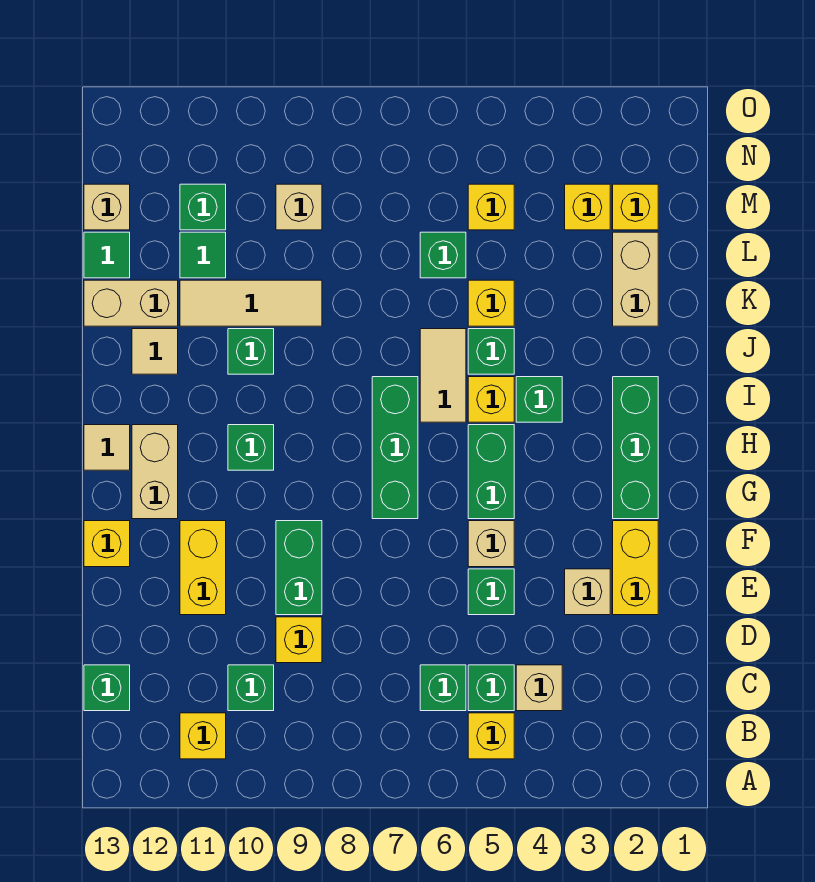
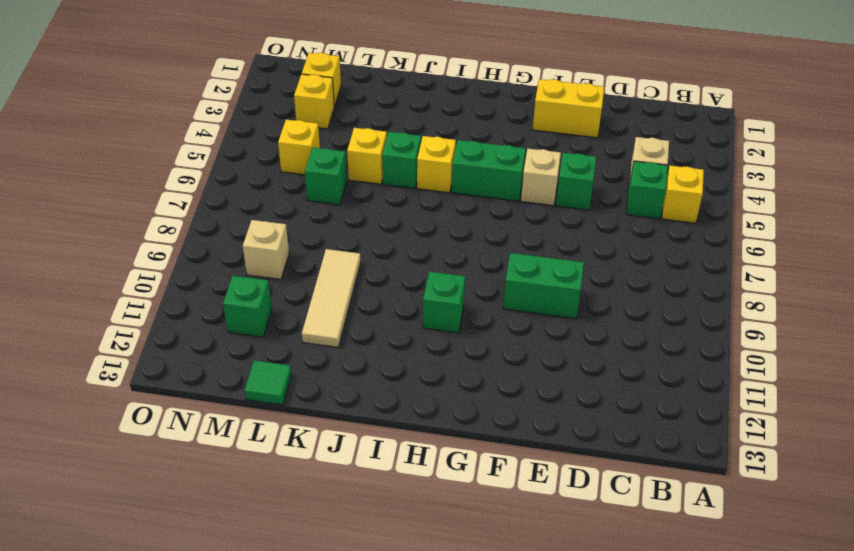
none -> yellow 1x1 brick [180,713,226,759]
none -> green 1x1 brick [420,665,466,711]
none -> green 1x1 brick [228,665,274,711]
none -> green 1x1 brick [84,665,130,711]

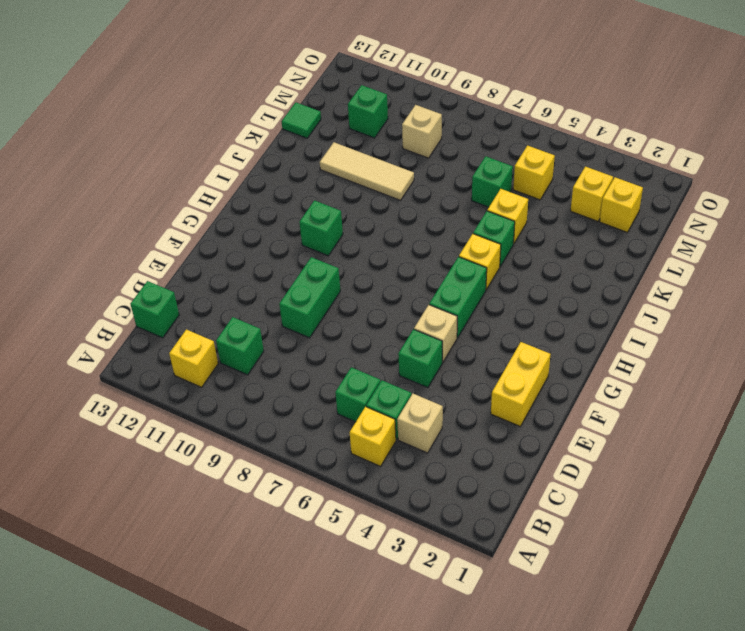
none -> yellow 1x1 brick [276,617,322,663]
none -> tan 1x1 brick [565,569,610,615]
none -> yellow 1x2 brick [180,521,226,615]
none -> yellow 1x1 brick [84,521,130,567]

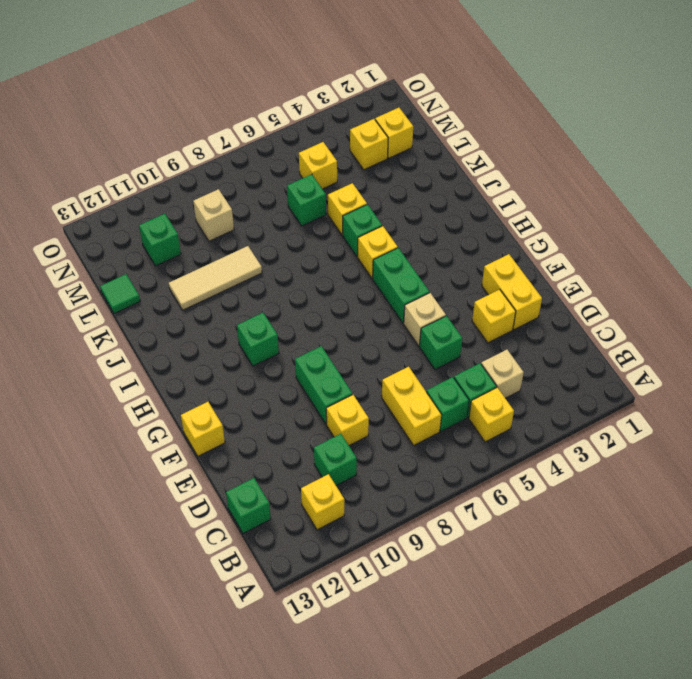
yellow 1x2 brick [382,367,441,445] -> yellow 1x2 brick moved to [180,521,226,615]
yellow 1x1 brick [472,289,516,343] -> tan 1x1 brick [565,569,610,615]
none -> green 1x3 brick [613,377,658,519]
none -> green 1x3 brick [372,377,418,519]
none -> tan 1x2 brick [132,425,178,519]
none -> tan 1x1 tile [84,425,130,470]

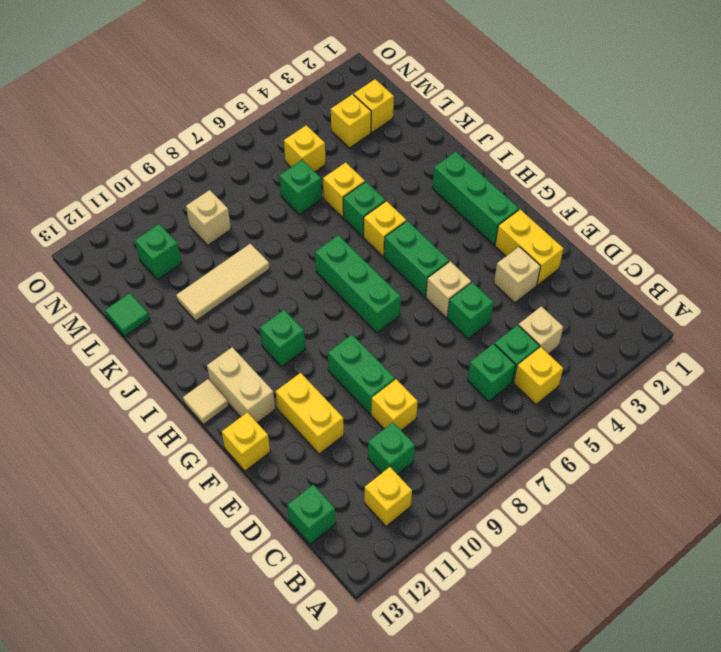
none -> green 1x1 brick [516,377,562,422]
none -> tan 1x2 tile [420,329,466,422]
none -> green 1x1 brick [228,329,274,374]
none -> tan 1x1 tile [132,329,178,374]

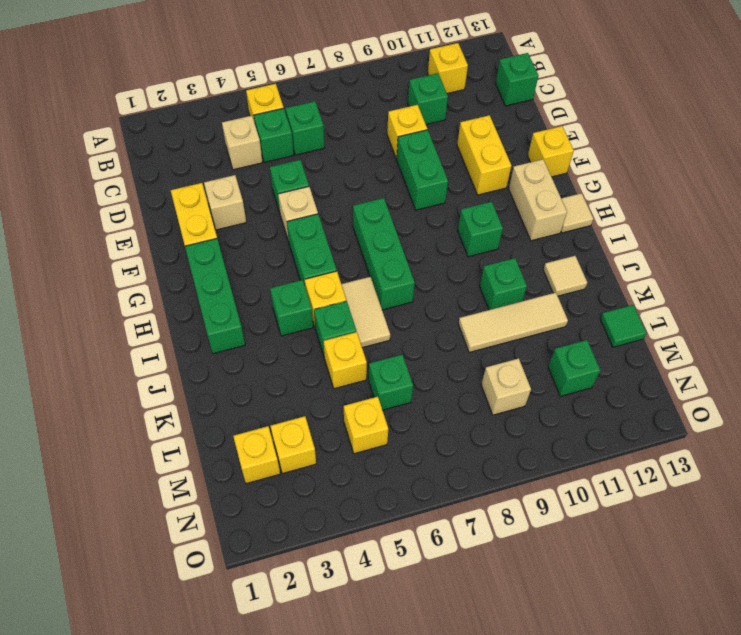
none -> tan 1x2 brick [613,232,658,326]
none -> tan 1x2 brick [84,280,178,326]
none -> green 1x1 tile [180,232,226,278]
none -> tan 1x1 brick [84,184,130,230]

